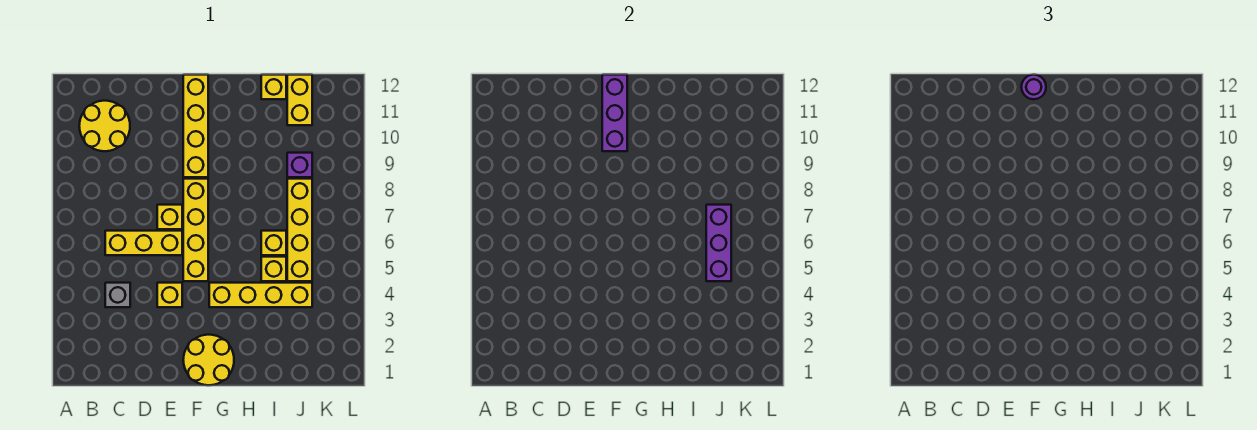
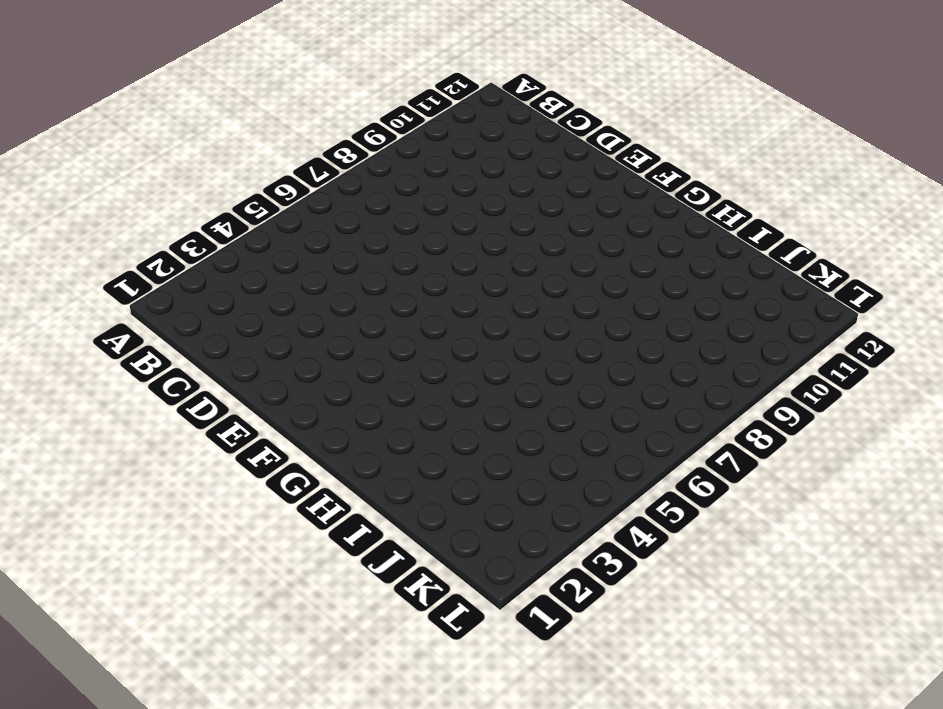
none -> yellow 2x2 round brick [79,101,130,151]
none -> grey 1x1 brick [105,283,130,307]
none -> yellow 1x3 brick [105,231,182,255]

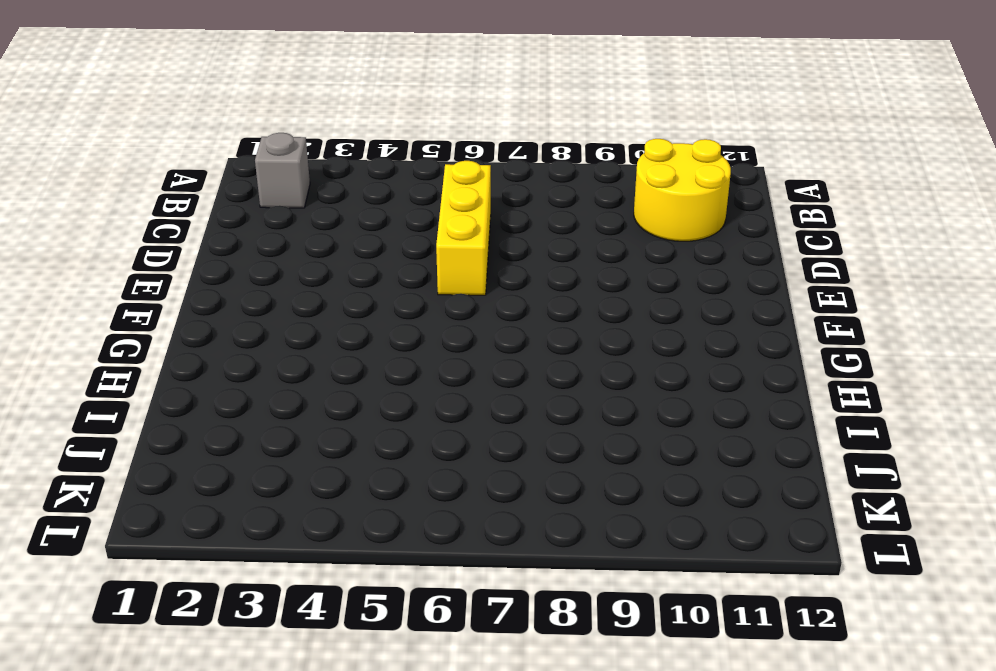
grey 1x1 brick [255,133,310,208] -> grey 1x1 brick moved to [105,283,130,307]
none -> yellow 1x1 brick [157,283,182,307]
none -> yellow 1x1 brick [157,205,182,229]
none -> yellow 2x2 round brick [183,335,234,385]

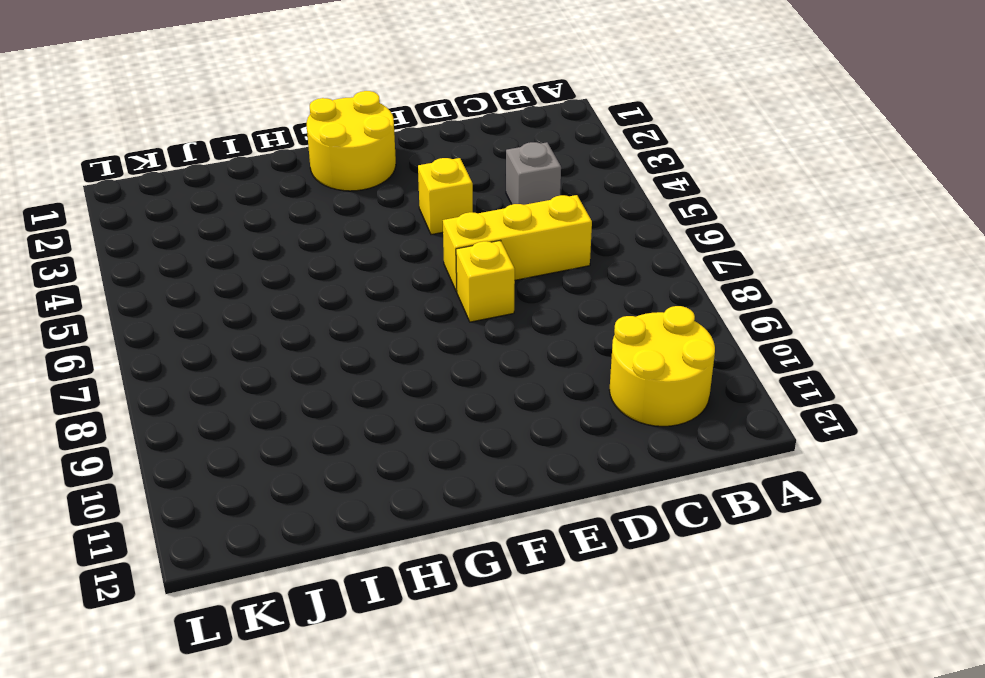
none -> yellow 1x4 brick [183,179,208,281]
none -> yellow 1x4 brick [183,75,208,177]
none -> yellow 1x4 brick [209,283,312,307]

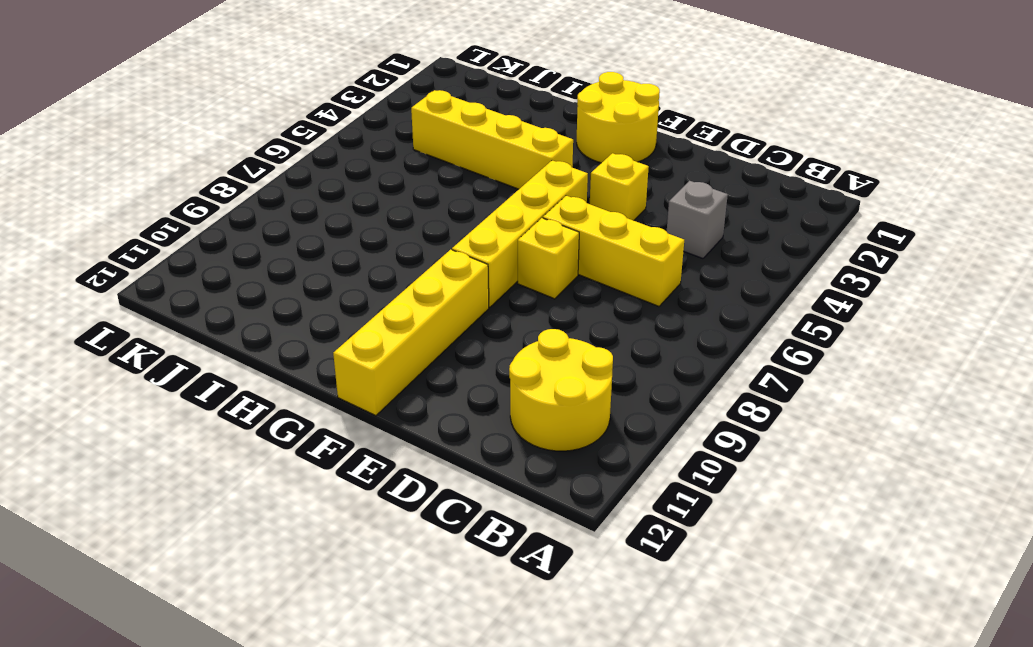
none -> yellow 1x1 brick [261,257,286,281]
none -> yellow 1x1 brick [261,231,286,255]
none -> yellow 1x1 brick [261,75,286,99]

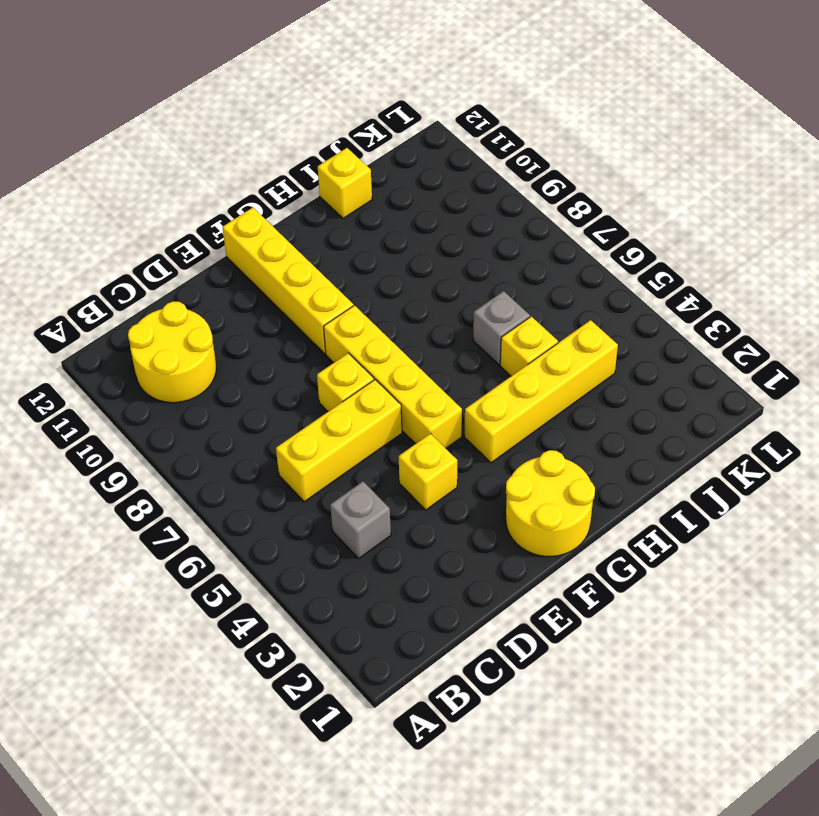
grey 1x1 brick [473,291,530,365] -> yellow 1x1 brick [261,231,286,255]
none -> yellow 1x4 brick [287,179,312,281]
none -> purple 1x1 brick [287,153,312,177]
none -> yellow 1x2 brick [287,75,312,125]

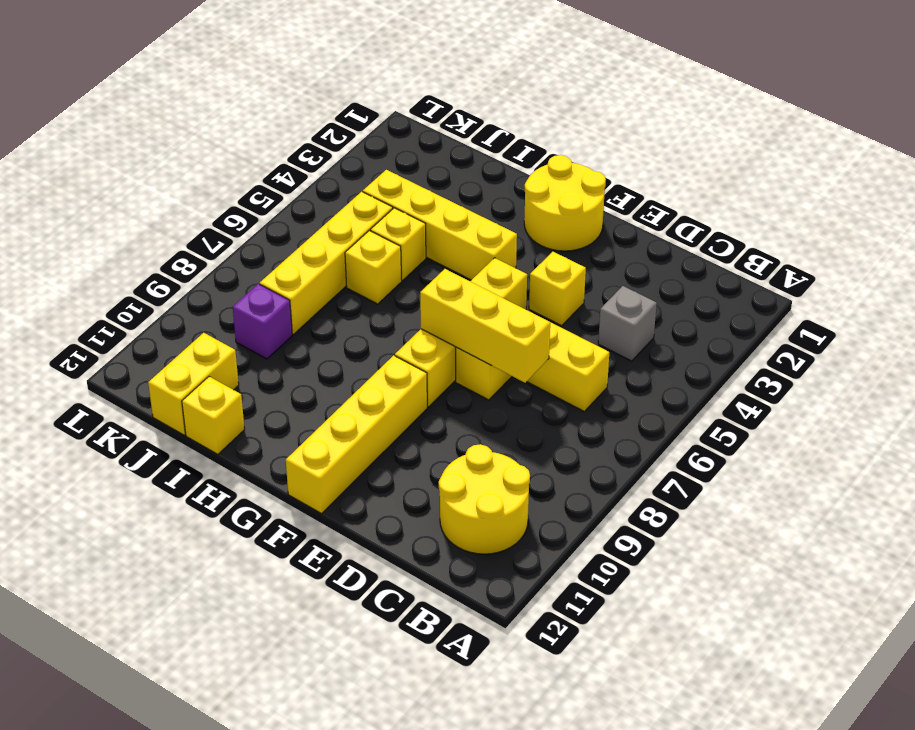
yellow 1x3 brick [420,269,550,383] -> none
none -> purple 1x3 brick [602,75,627,151]
none -> purple 1x3 brick [706,205,731,281]
none -> purple 1x1 round brick [1021,75,1046,99]

